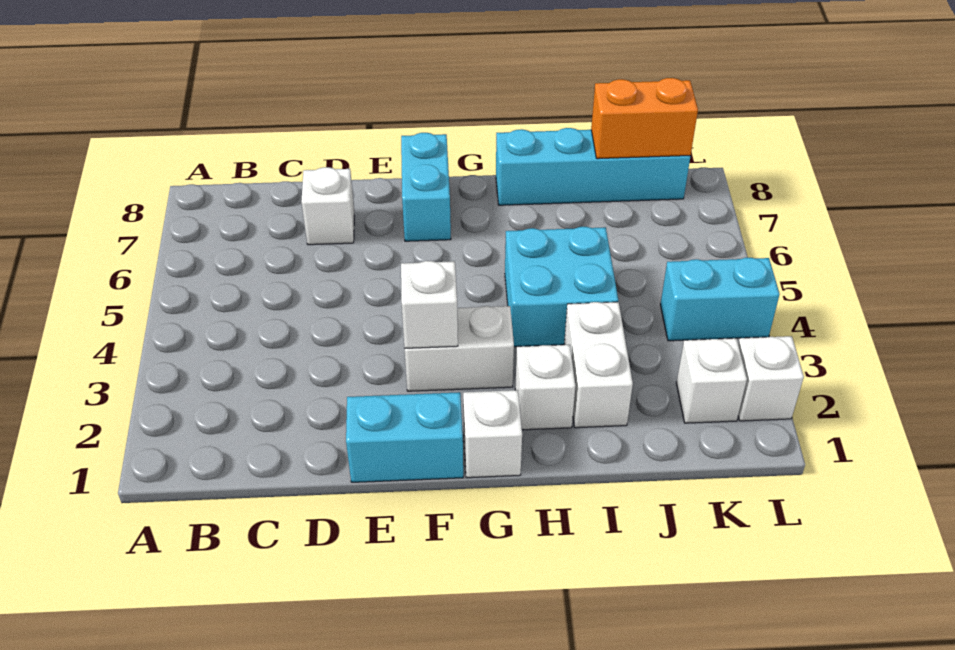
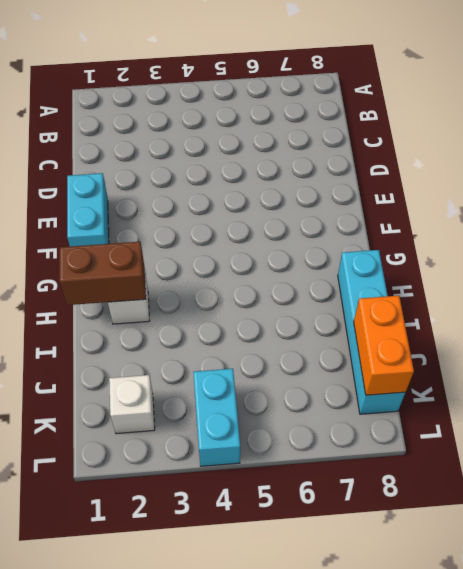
brown 1x2 brick [60,242,146,305] -> none
none -> white 1x1 brick [301,167,354,245]
none -> white 1x2 brick [404,306,514,391]
none -> cyan 1x2 brick [401,133,451,241]

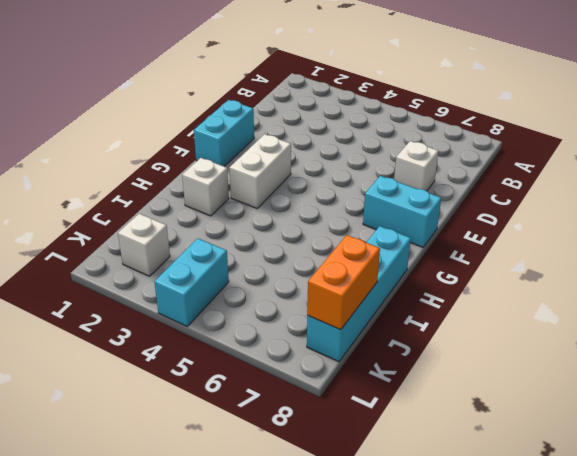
none -> white 1x1 brick [463,390,522,478]
none -> cyan 2x2 brick [505,227,618,347]
none -> white 1x2 brick [564,302,633,428]

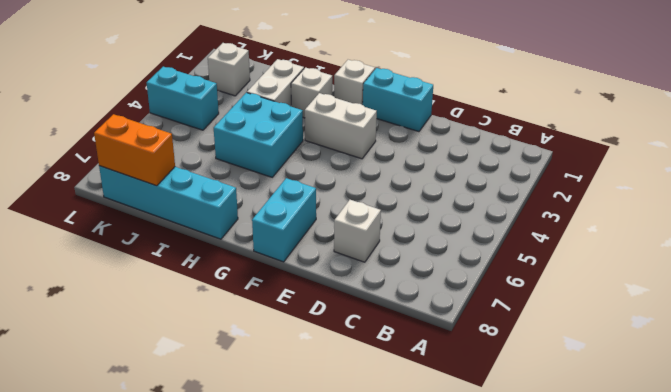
none -> white 1x1 brick [738,336,804,421]
none -> white 1x1 brick [401,261,458,348]

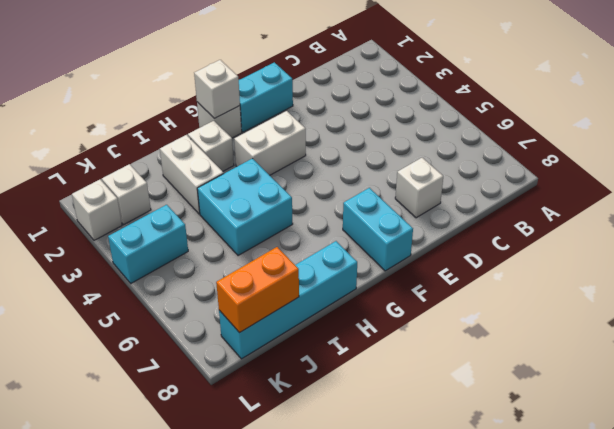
white 1x1 brick [194,60,240,119] -> white 1x1 brick moved to [401,261,458,348]

